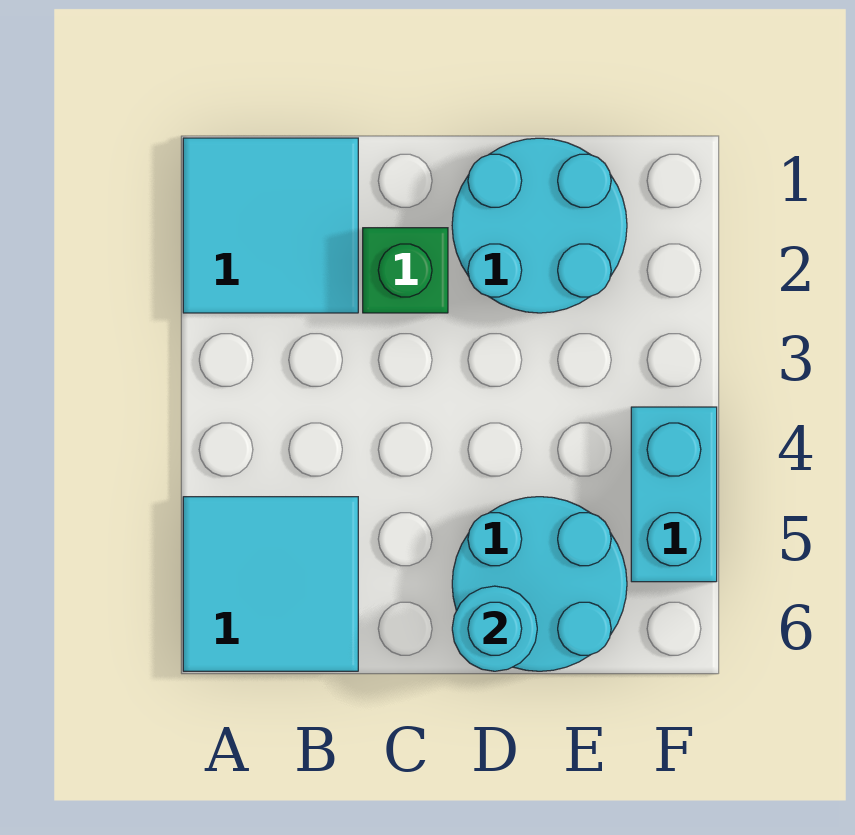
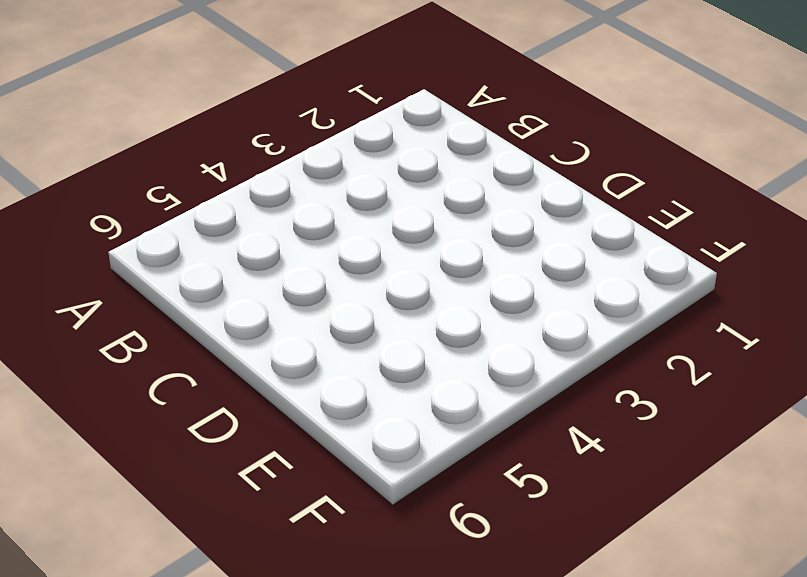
none -> cyan 2x2 tile [183,138,358,313]
none -> cyan 2x2 tile [183,497,358,671]

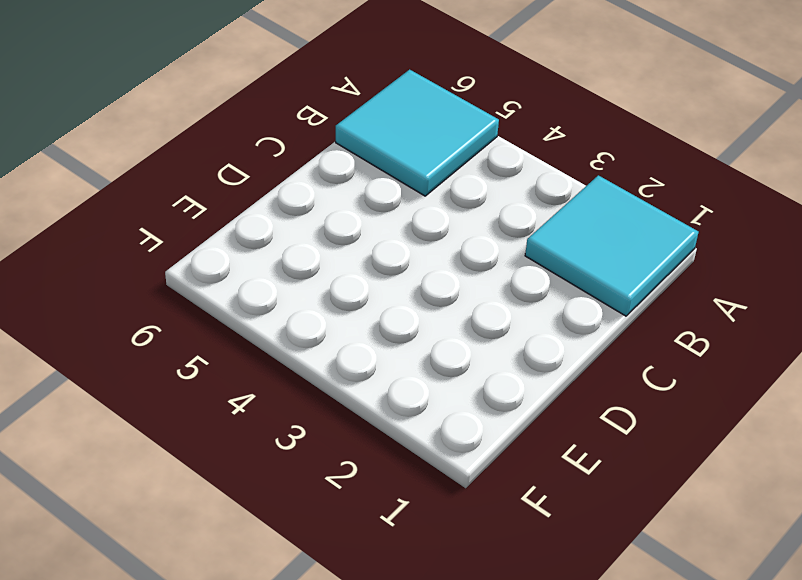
none -> green 1x1 brick [363,228,448,313]
none -> cyan 2x2 round brick [452,138,627,313]

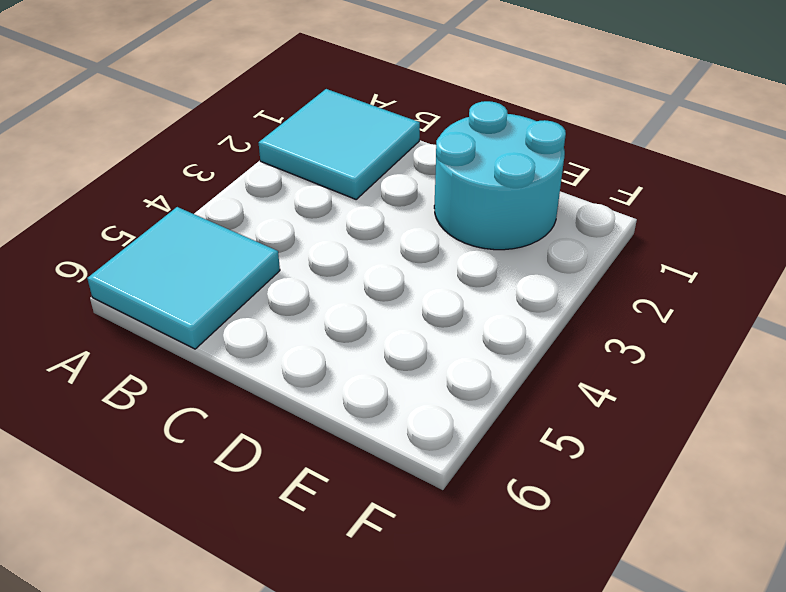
none -> green 1x1 brick [363,228,448,313]
none -> cyan 2x2 round brick [452,497,627,671]

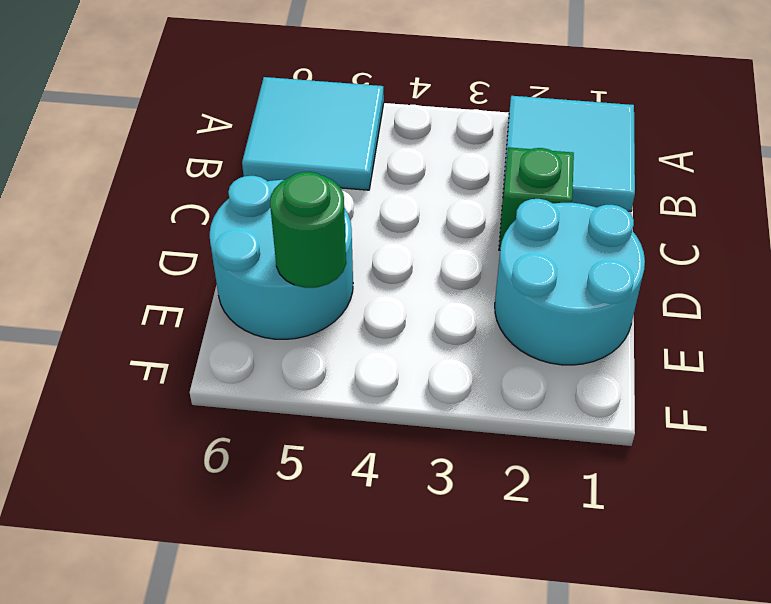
green 1x1 round brick [270,172,346,288] -> none
none -> cyan 1x2 brick [631,407,717,582]
none -> cyan 1x1 round brick [452,586,537,671]

